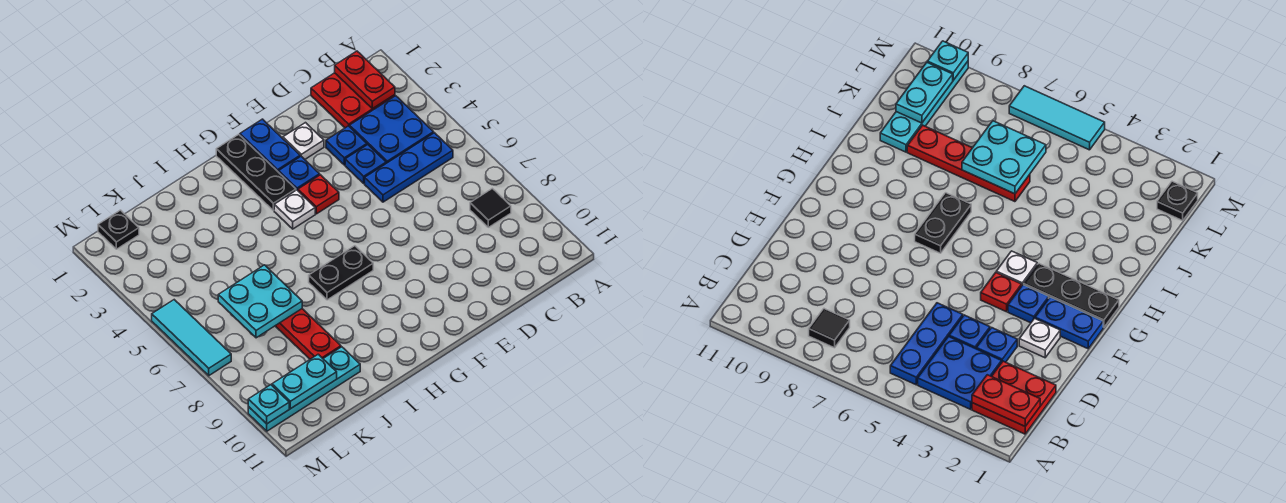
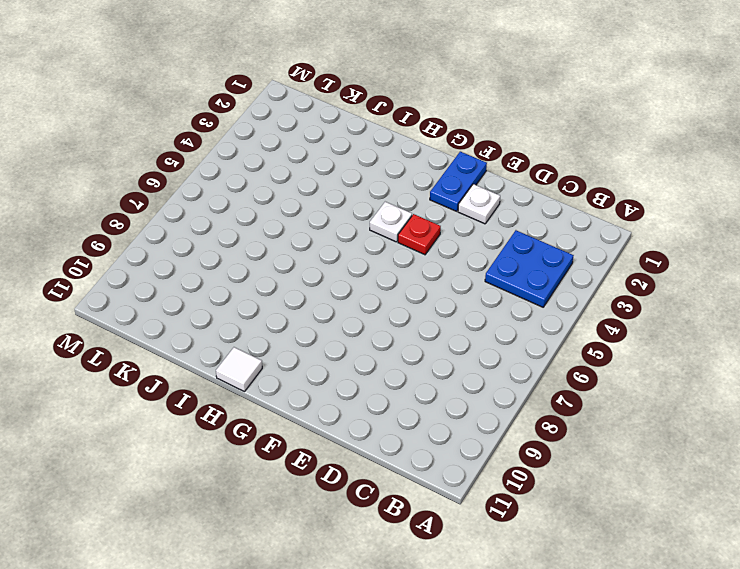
white 1x1 tile [216,347,262,391] -> none
none -> red 2x2 plate [311,73,395,128]
none -> blue 1x3 plate [365,133,453,202]
none -> black 1x1 tile [470,188,511,227]

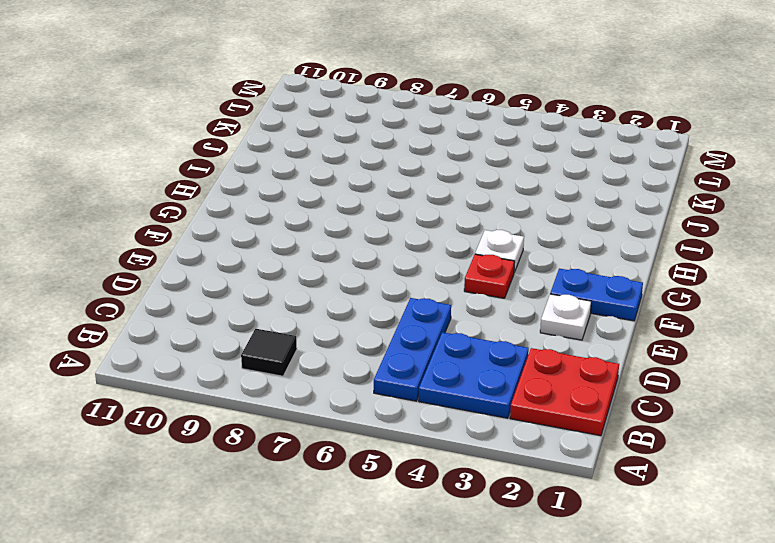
none -> blue 1x1 plate [326,126,367,165]
none -> blue 1x1 plate [345,145,386,183]
none -> blue 1x1 plate [279,156,320,191]

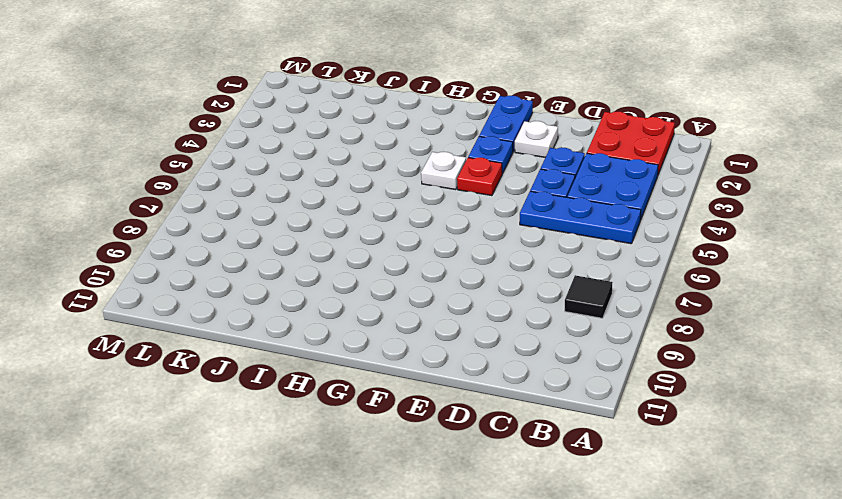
none -> black 1x3 plate [216,134,296,210]
none -> black 1x2 plate [309,246,373,300]
none -> red 1x4 plate [276,309,341,359]

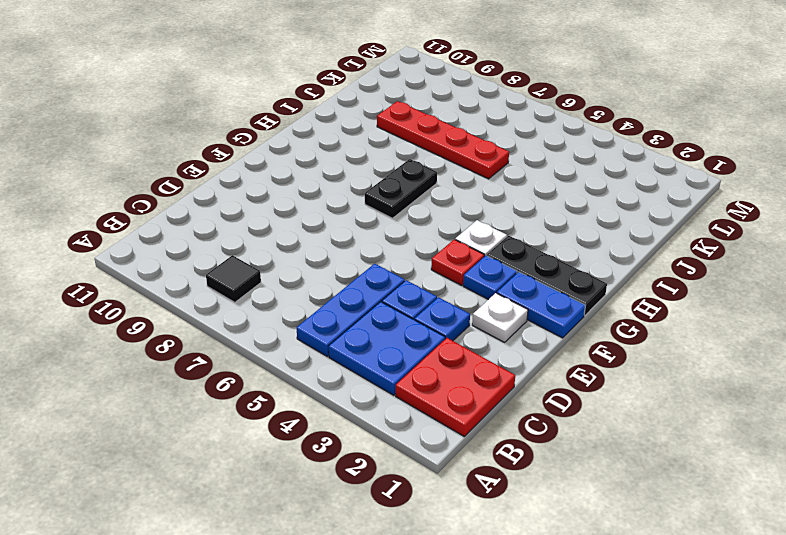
none -> cyan 1x4 plate [248,347,360,431]
none -> black 1x1 plate [98,210,139,249]
none -> cyan 1x3 tile [152,300,231,376]

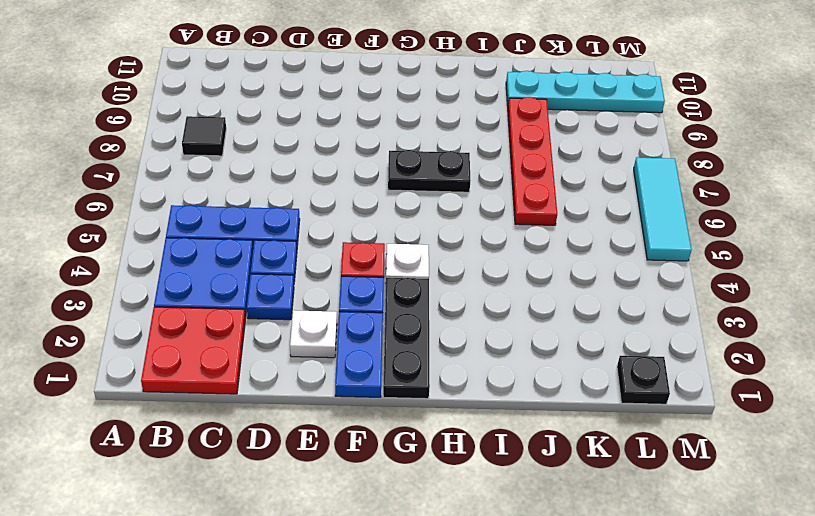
none -> red 1x2 plate [335,51,395,109]
none -> cyan 2x2 plate [218,265,302,338]
none -> cyan 1x2 plate [272,354,337,409]

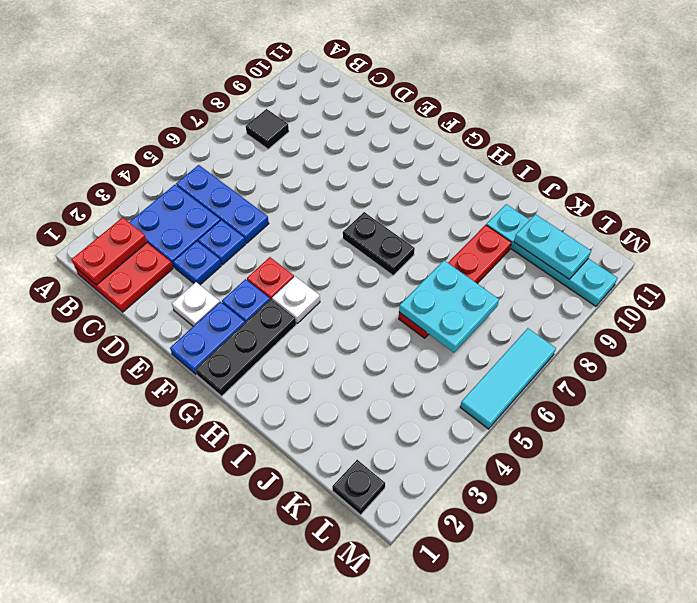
none -> cyan 1x1 plate [248,385,289,424]

